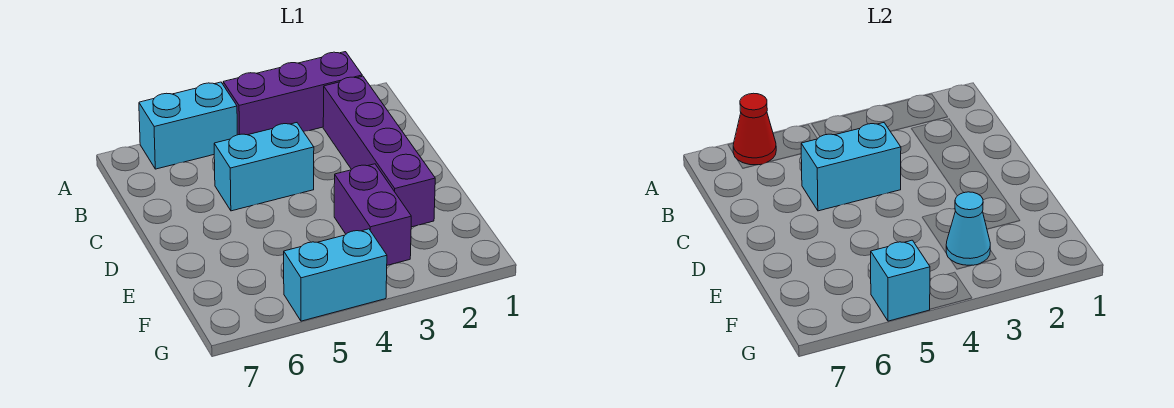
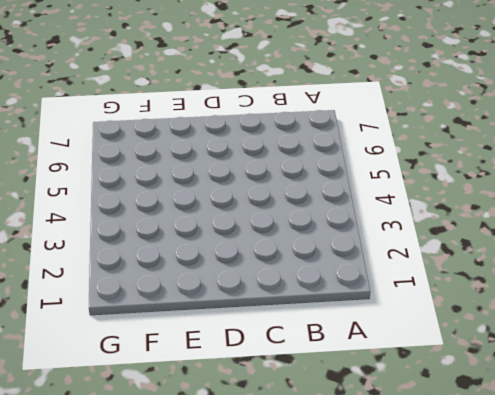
none -> purple 1x3 brick [223,52,362,135]
none -> cyan 1x2 brick [139,82,237,169]

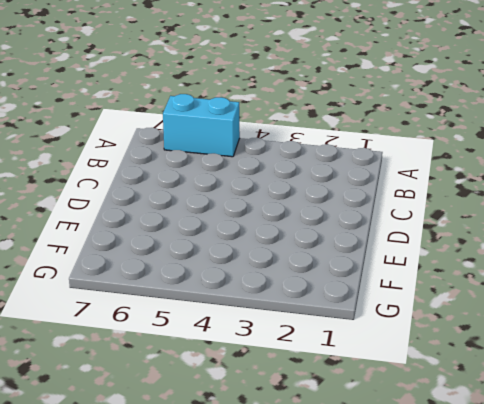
none -> purple 1x3 brick [223,52,362,135]
none -> purple 1x4 brick [323,76,435,227]

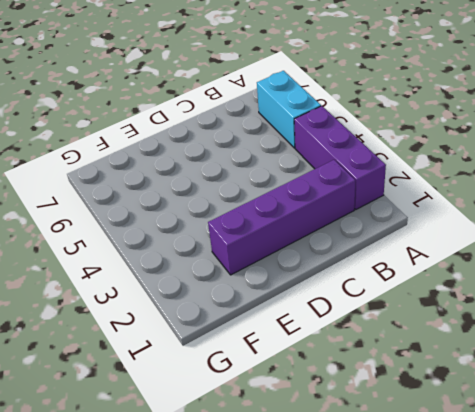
none -> cyan 1x2 brick [214,123,314,211]
none -> purple 1x2 brick [334,164,411,265]

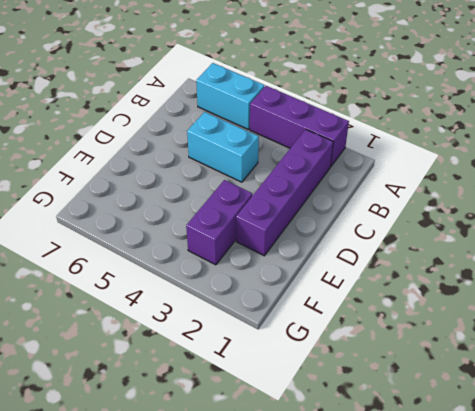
none -> cyan 1x2 brick [284,229,387,321]
none -> red 1x1 cone [733,93,776,165]

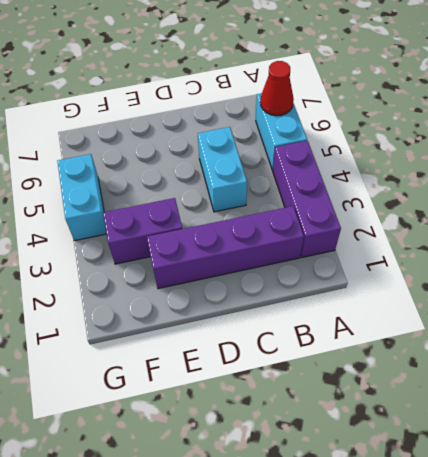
none -> cyan 1x2 brick [801,123,901,211]
none -> cyan 1x1 cone [946,192,990,265]

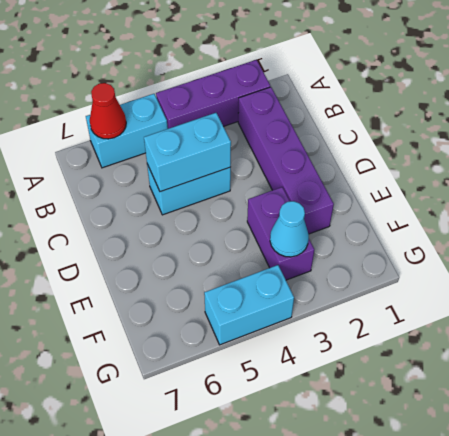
none -> cyan 1x1 brick [871,240,930,321]

